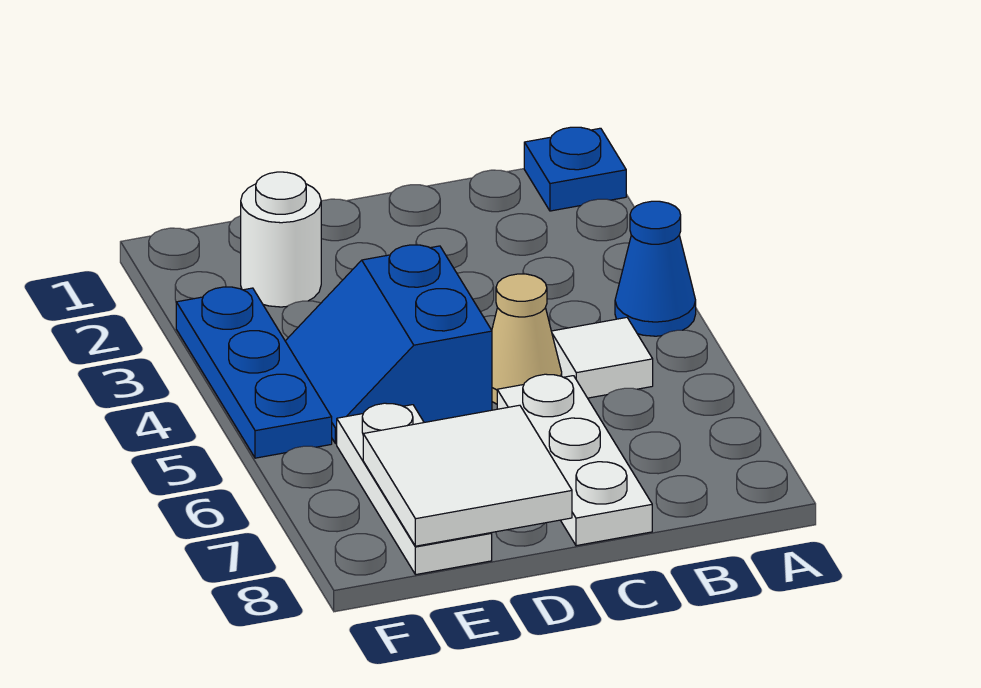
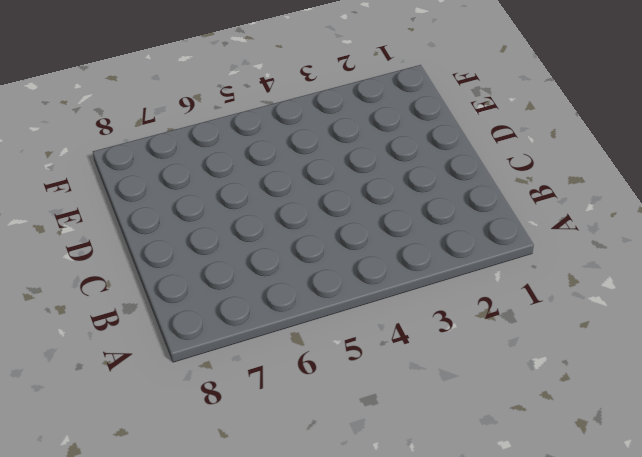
none -> blue 1x1 plate [524,127,626,211]
none -> blue 1x1 cone [615,201,696,336]

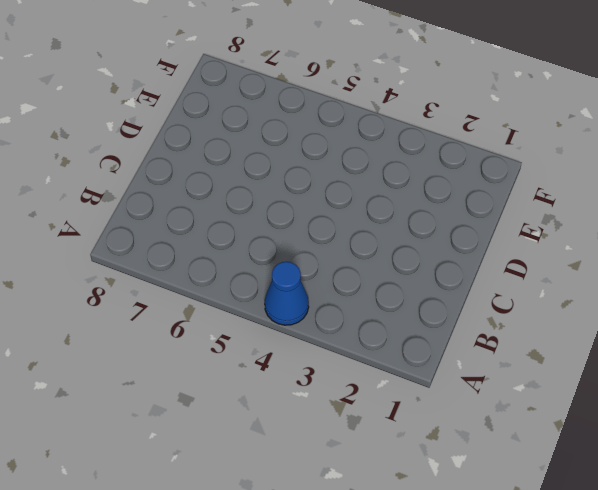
none -> blue 1x1 plate [524,127,626,211]
none -> white 1x1 tile [551,317,653,398]

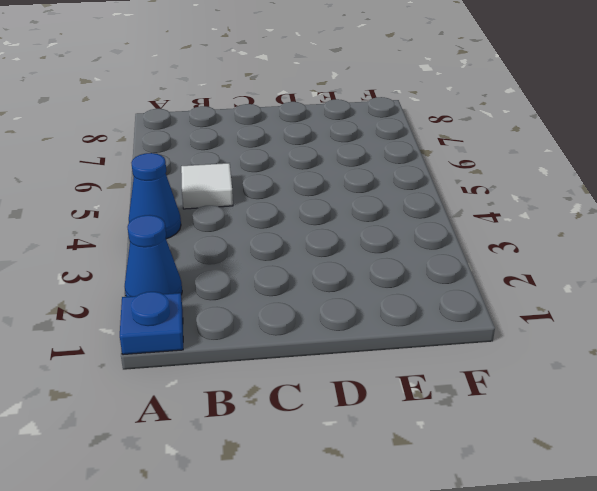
blue 1x1 cone [125,215,182,297] -> none
none -> tan 1x1 cone [492,274,562,404]
none -> white 1x3 plate [497,374,652,546]

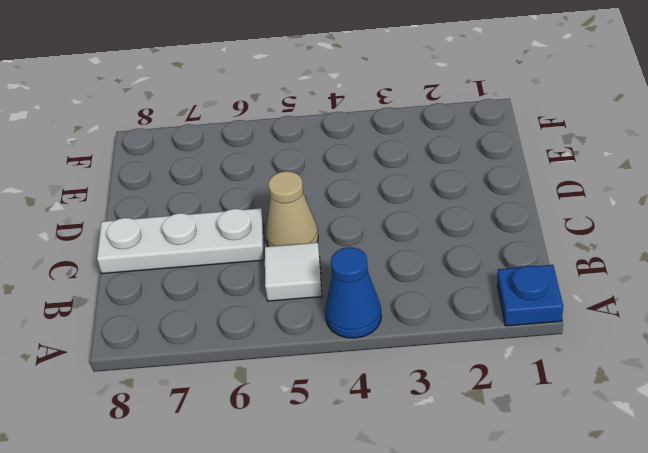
none -> blue 2x2 slope [285,245,492,444]
none -> white 1x1 round brick [241,172,321,307]

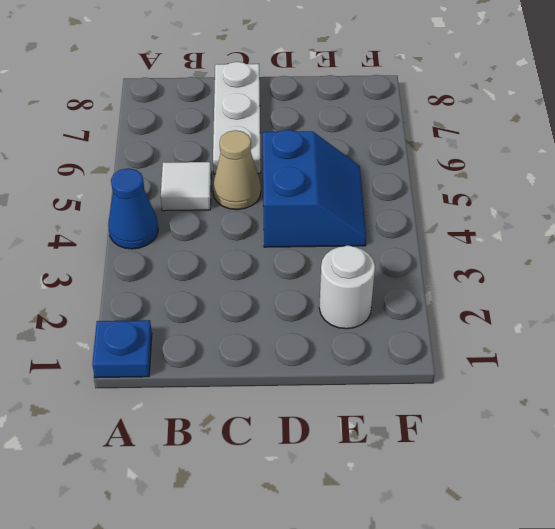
none -> white 1x3 plate [337,403,492,575]
none -> blue 1x3 plate [176,287,332,458]

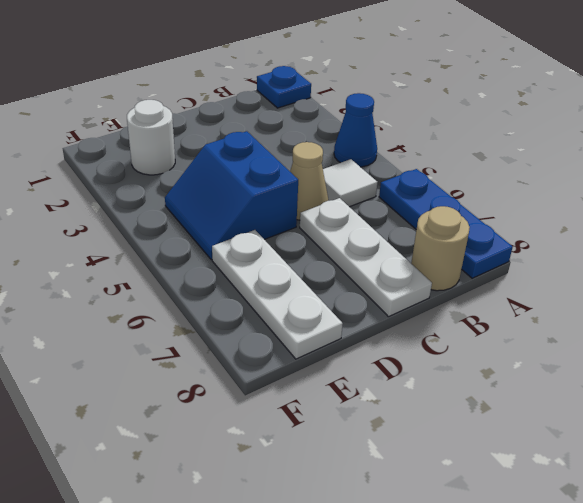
blue 1x3 plate [379,169,513,278] -> blue 1x3 plate moved to [176,287,332,458]
tan 1x1 round brick [411,206,470,291] -> none
none -> white 2x2 tile [363,405,572,546]

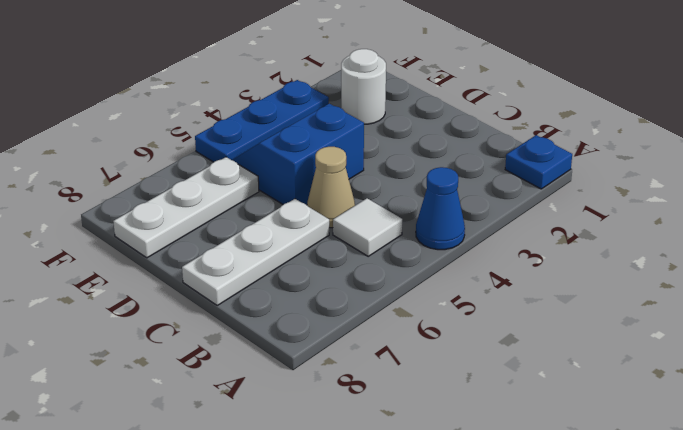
none -> white 2x2 tile [363,405,572,546]

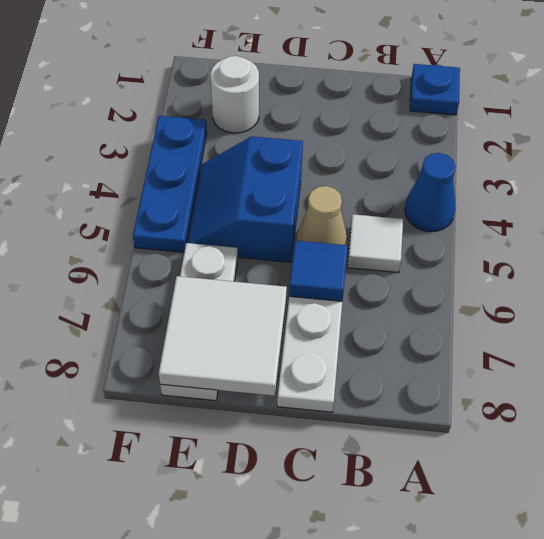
blue 1x1 tile [289,241,347,301] -> none

